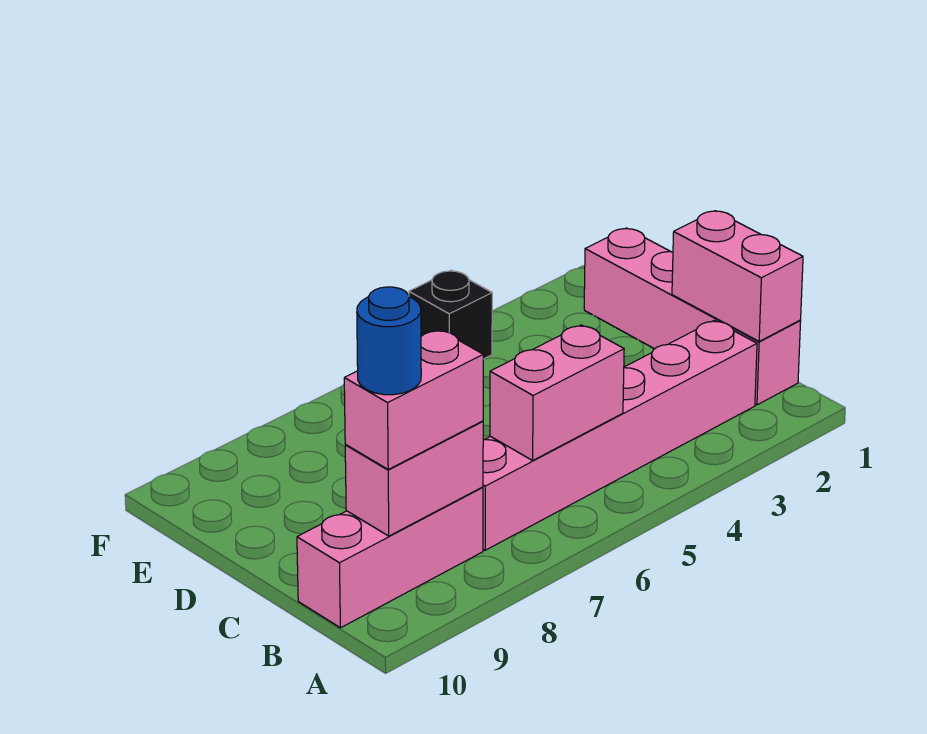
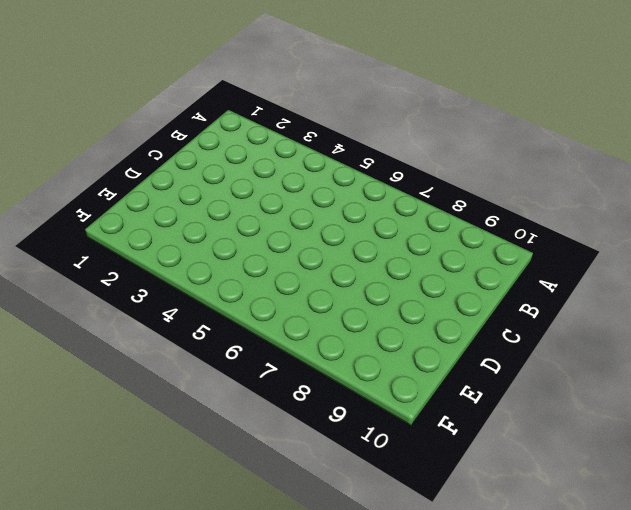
none -> pink 1x4 brick [584,228,801,405]
none -> pink 1x6 brick [483,320,757,550]

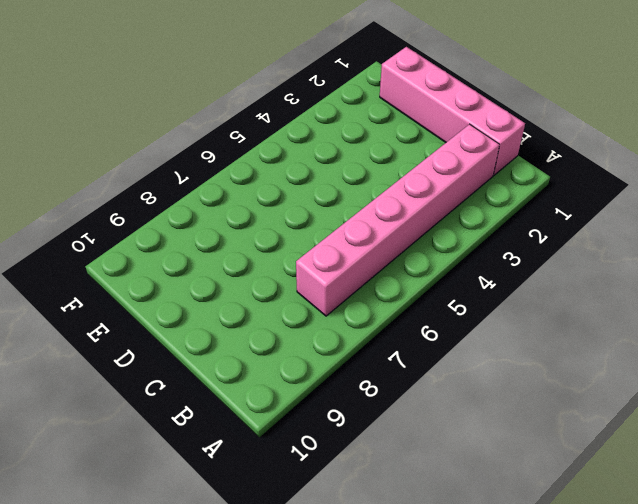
none -> pink 1x3 brick [297,487,483,628]
none -> black 1x1 brick [409,270,492,359]

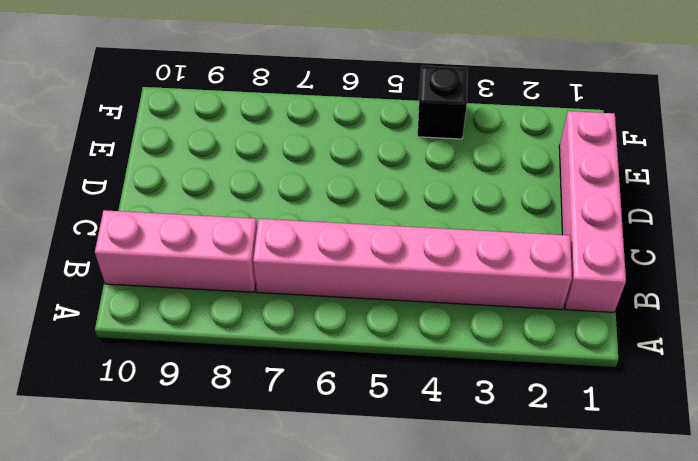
none -> pink 1x2 brick [672,211,803,341]
none -> pink 1x2 brick [490,325,624,460]

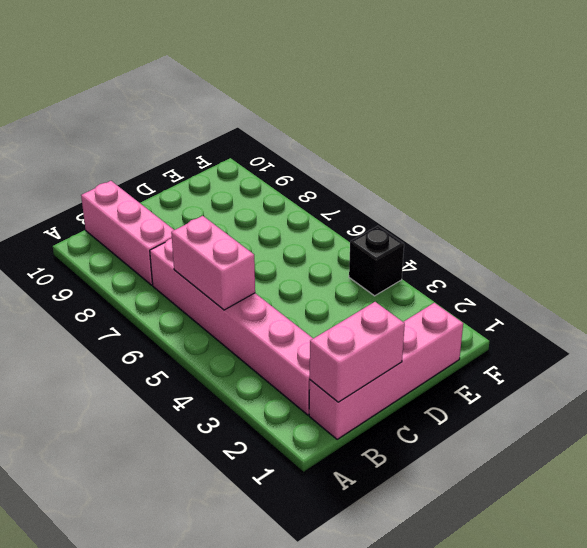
none -> pink 1x2 brick [345,421,483,536]
none -> pink 1x2 brick [344,330,483,469]

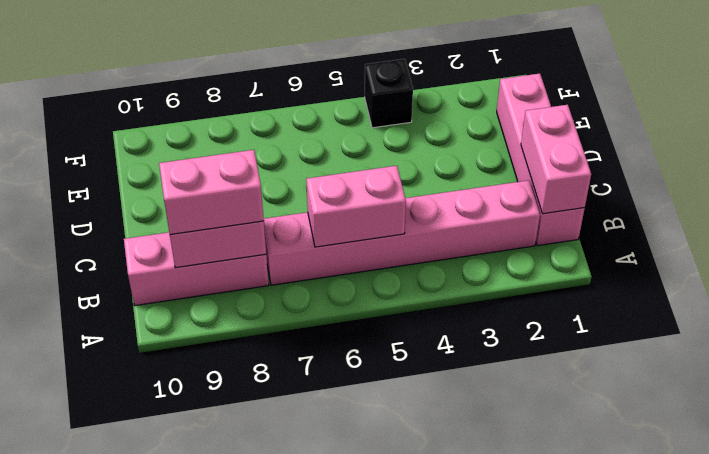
none -> blue 1x1 round brick [357,287,421,395]

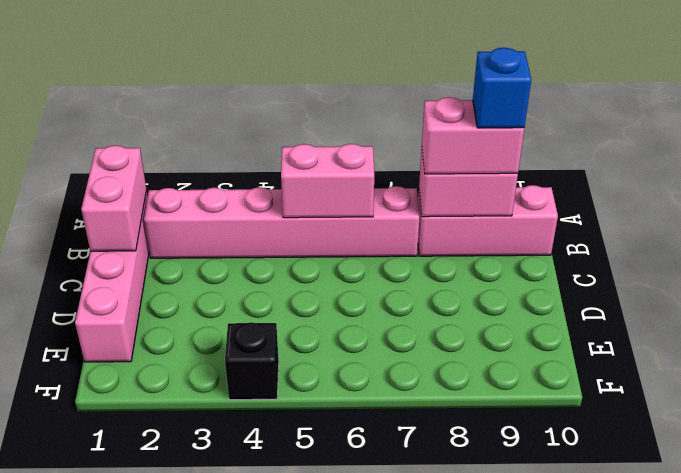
blue 1x1 brick [473,48,531,128] -> blue 1x1 round brick [357,287,421,395]

